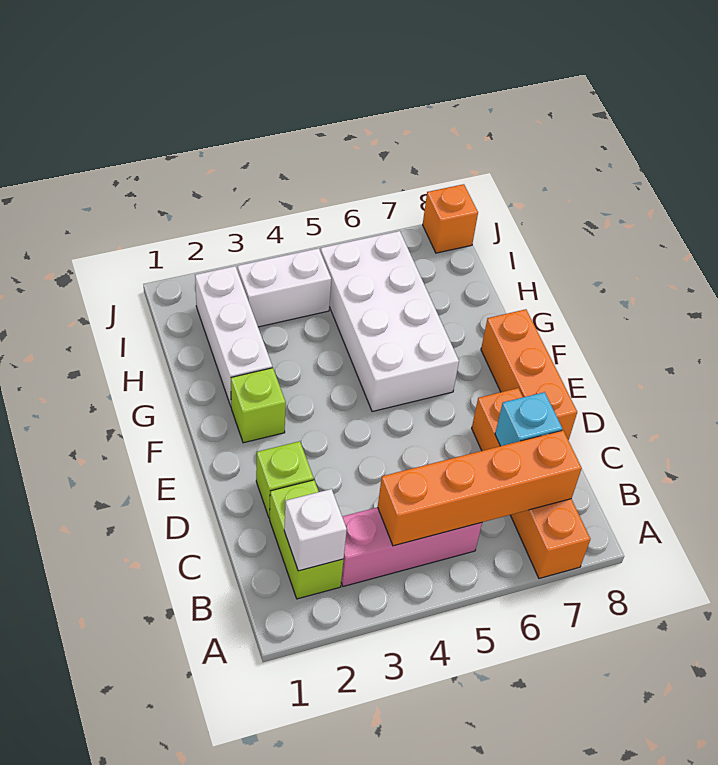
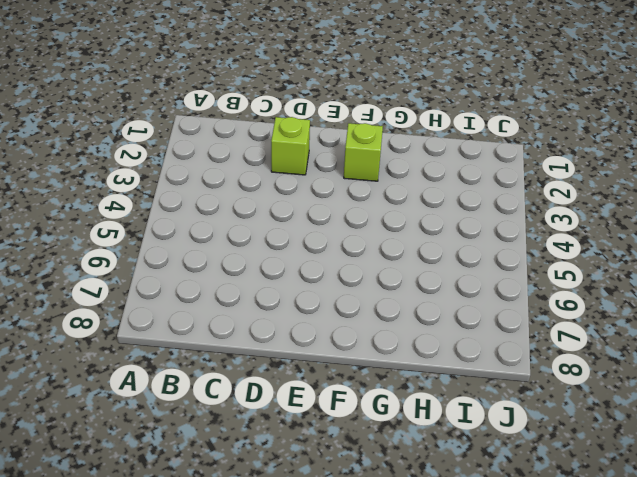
none -> orange 1x4 brick [472,388,590,578]
none -> lime 1x2 brick [270,480,344,599]
none -> pink 1x3 brick [341,507,482,586]

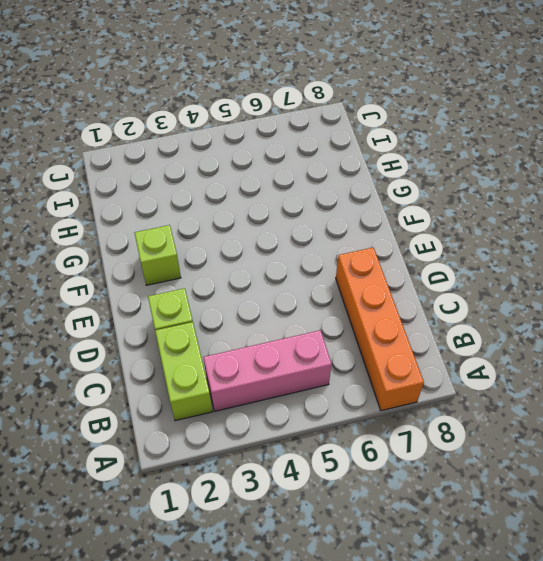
none -> orange 1x3 brick [481,309,577,440]
none -> white 2x4 brick [321,231,459,412]
none -> white 1x3 brick [195,266,272,406]

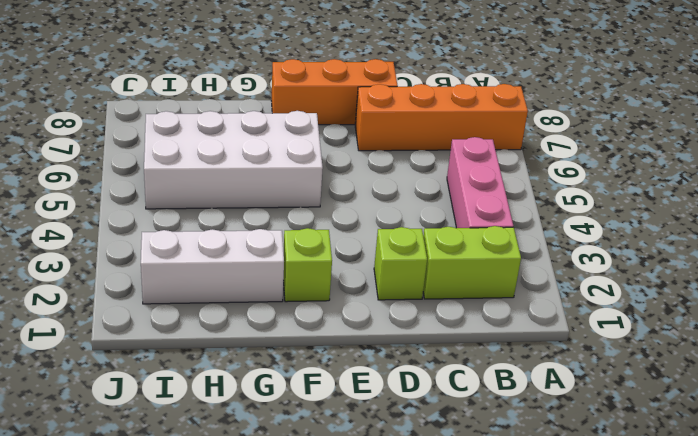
none -> white 1x2 brick [238,248,331,327]
none -> orange 1x1 brick [423,184,478,253]
none -> white 1x1 brick [284,489,347,571]

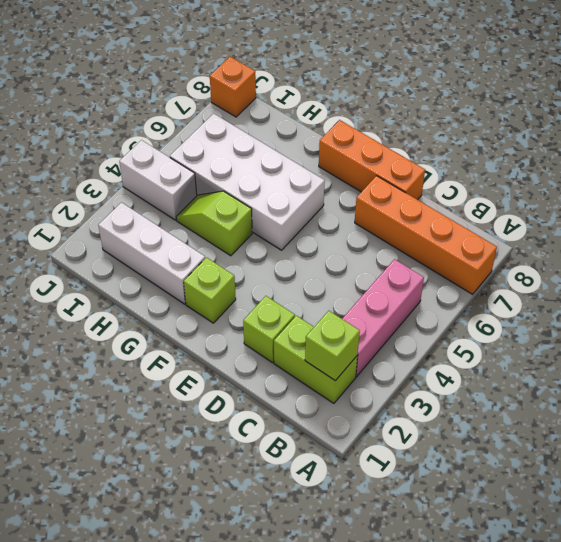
lime 1x1 brick [305,311,360,381] -> white 1x1 brick [284,489,347,571]
lime 1x2 slope [176,191,252,256] -> none
white 1x2 brick [119,140,197,220] -> white 1x2 brick turned to [238,248,331,327]
none -> orange 1x4 brick [378,431,582,546]
none -> cyan 1x1 brick [495,392,562,446]

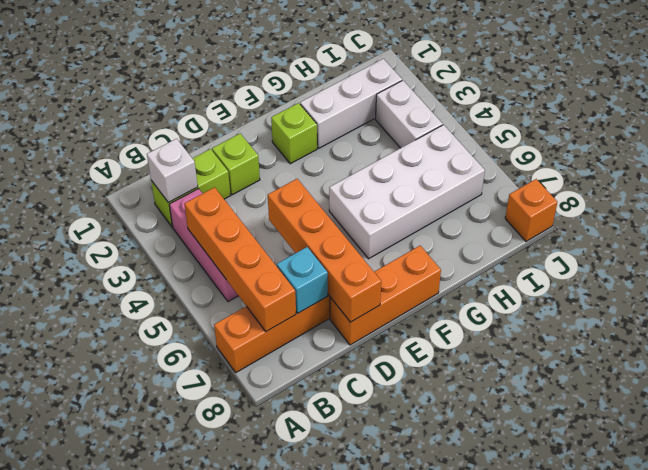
orange 1x4 brick [268,179,381,322] -> none

